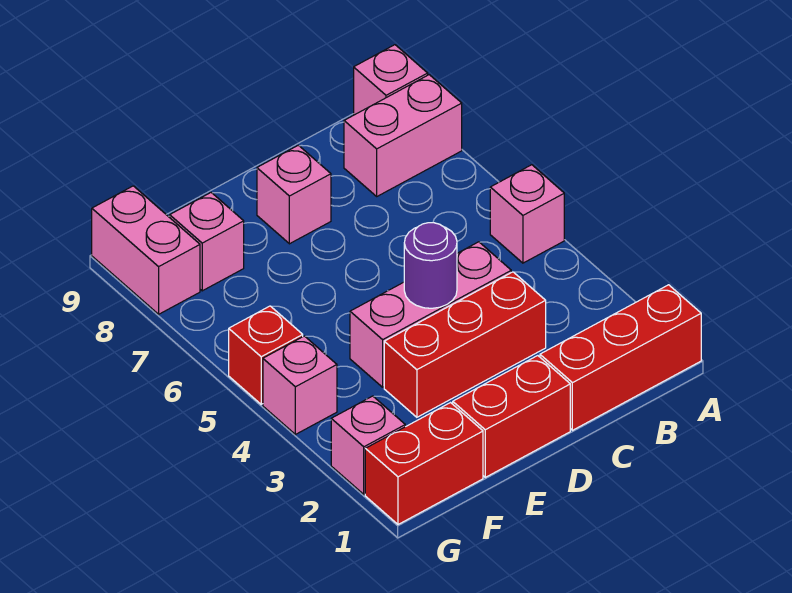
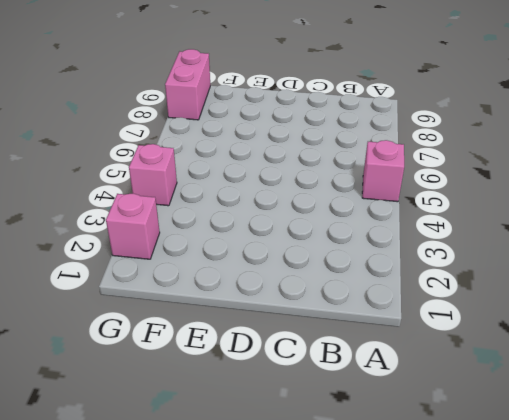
none -> red 1x3 brick [540,285,701,430]
none -> pink 1x2 brick [344,75,462,196]
none -> pink 1x1 brick [354,45,428,115]

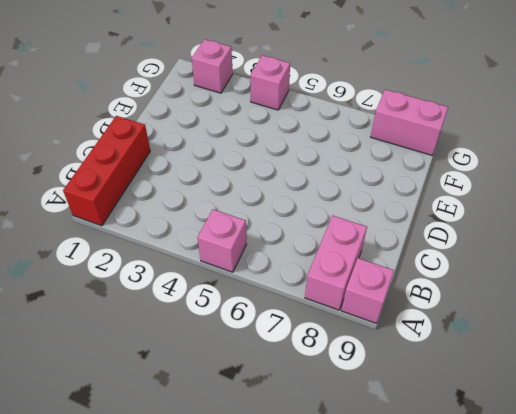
none -> red 1x3 brick [384,272,546,417]
none -> pink 1x3 brick [350,242,511,387]
none -> red 1x2 brick [453,356,570,477]

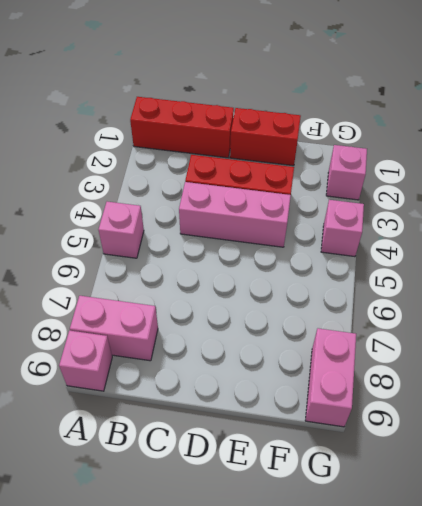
none -> pink 1x1 brick [257,145,331,244]
none -> red 1x2 brick [365,403,483,524]
none -> pink 1x1 brick [170,193,244,291]

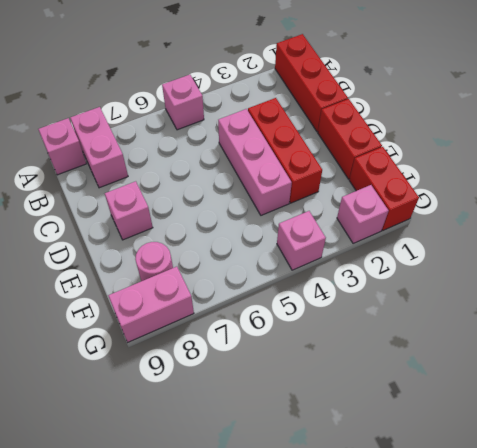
pink 1x1 round brick [135,242,173,281] -> pink 1x1 brick [170,193,244,291]
none -> red 1x1 brick [229,306,303,404]
none -> purple 1x1 round brick [404,223,457,308]

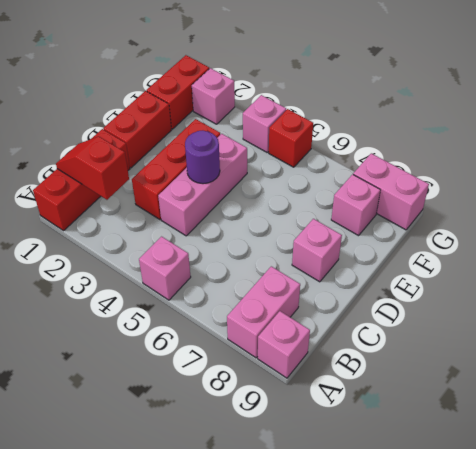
red 1x2 slope [56,137,129,200] -> none

